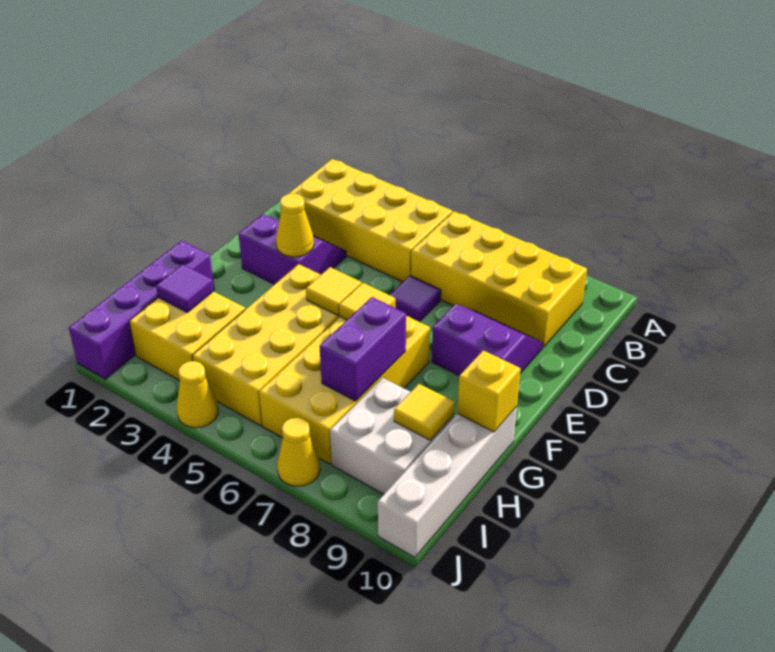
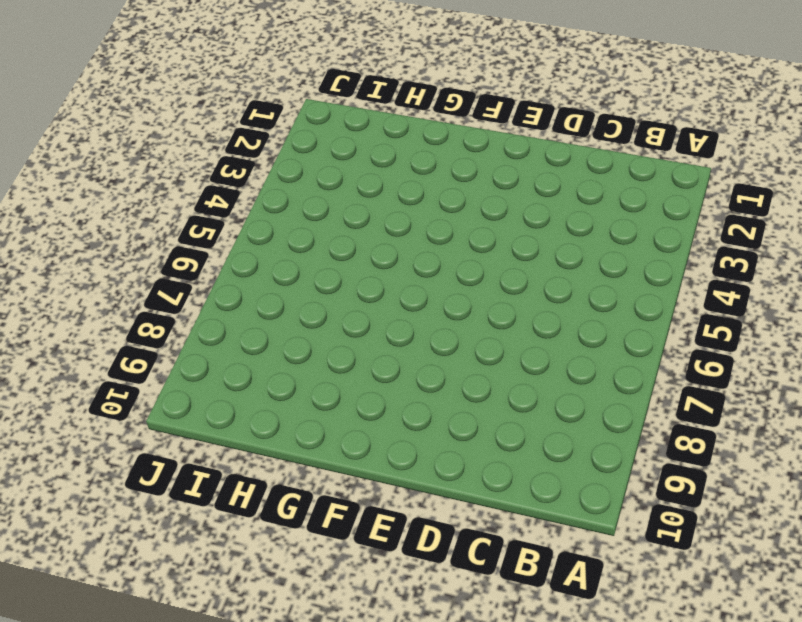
none -> yellow 2x4 brick [288,159,452,282]
none -> yellow 2x4 brick [411,211,587,347]
none -> purple 2x2 slope [239,214,346,285]

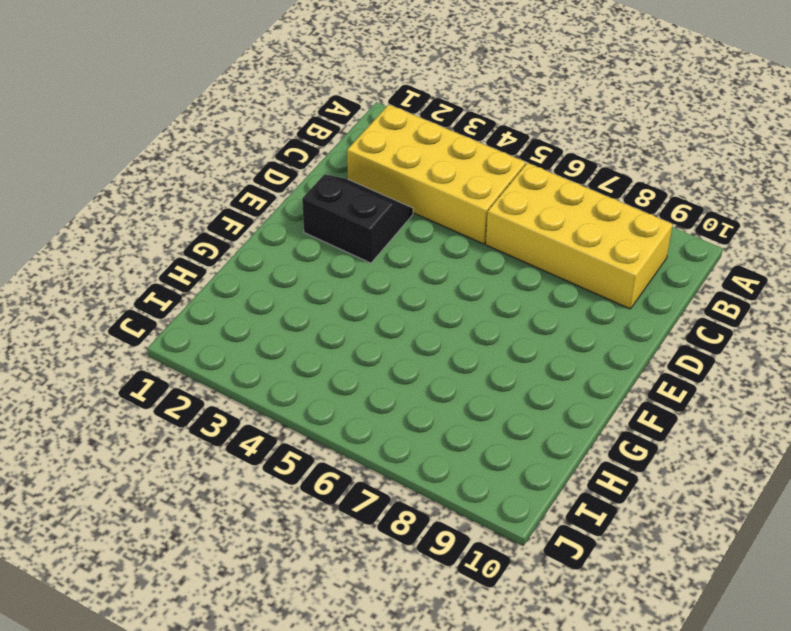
black 2x2 slope [302,174,413,263] -> purple 2x2 slope [239,214,346,285]
none -> purple 1x1 tile [390,276,441,322]
none -> purple 2x2 slope [432,304,543,375]
none -> yellow 2x4 brick [192,264,340,426]

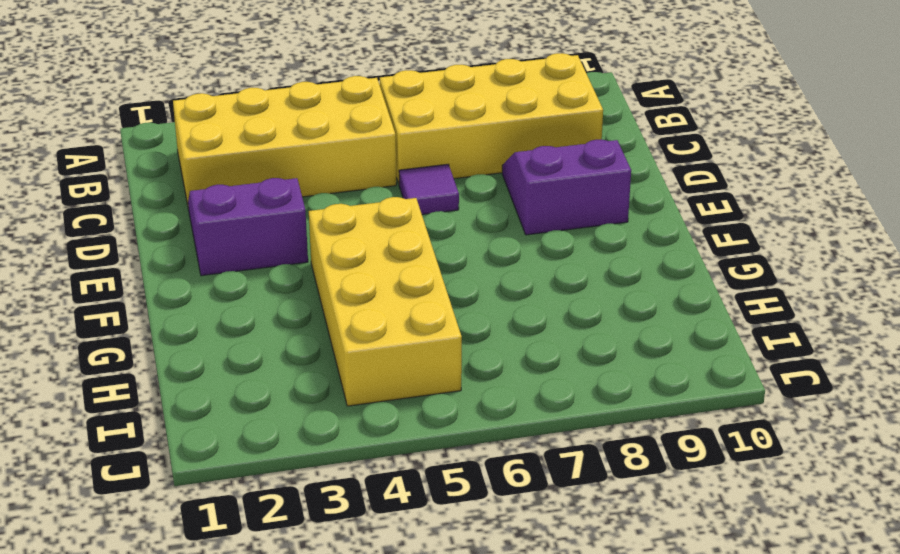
none -> yellow 2x4 brick [259,316,430,464]
none -> purple 1x4 brick [69,241,214,379]
none -> white 1x4 brick [378,406,517,558]

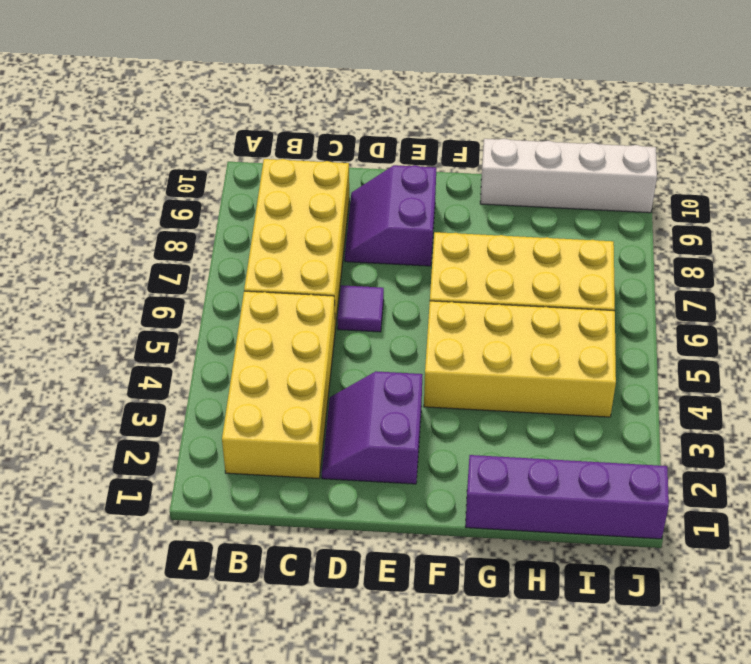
none -> yellow 2x2 brick [129,291,245,381]
none -> white 2x2 brick [330,378,454,494]
none -> yellow 1x1 cone [177,361,218,428]

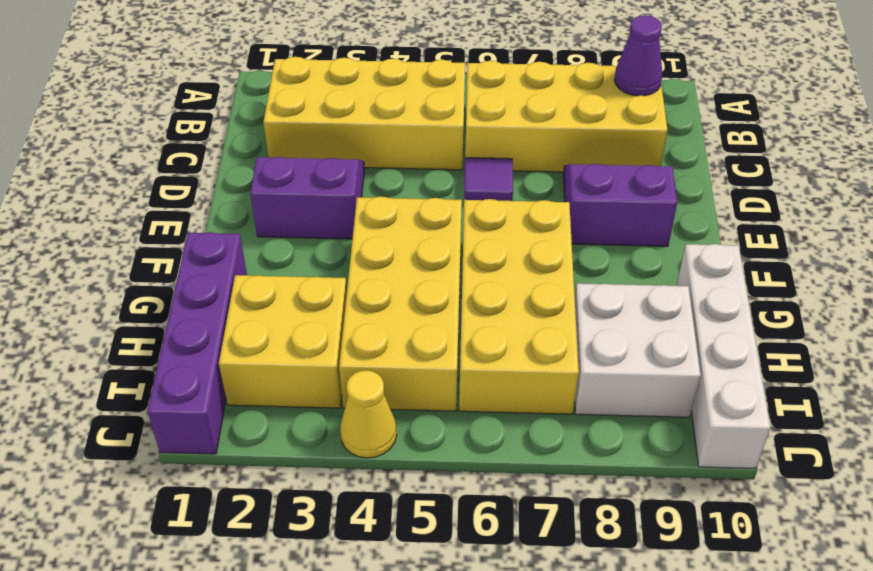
purple 1x1 cone [614,15,662,96] -> none
none -> yellow 1x1 cone [277,417,320,486]
none -> yellow 1x1 cone [276,193,314,257]
none -> yellow 1x1 tile [306,267,361,315]

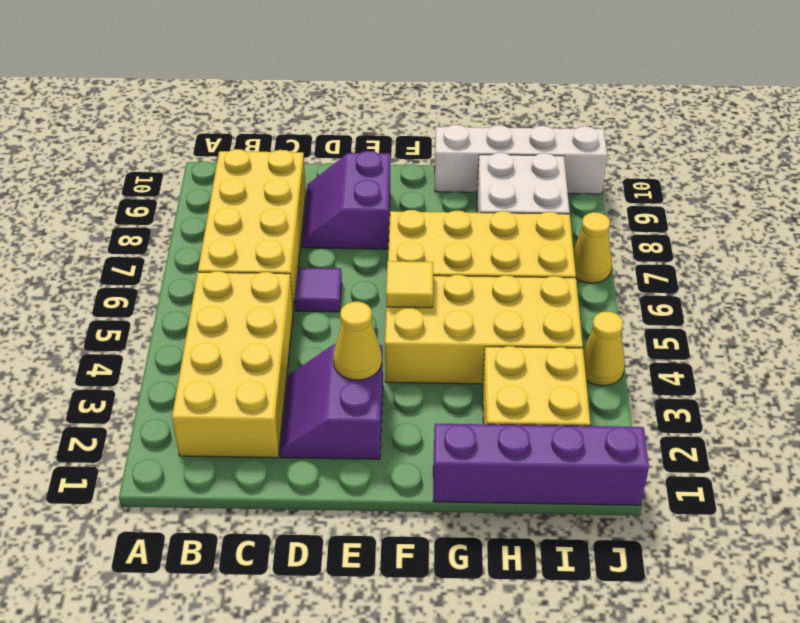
none -> yellow 1x1 tile [339,283,395,320]
none -> purple 1x2 brick [320,297,406,401]
none -> yellow 1x1 brick [457,350,521,432]

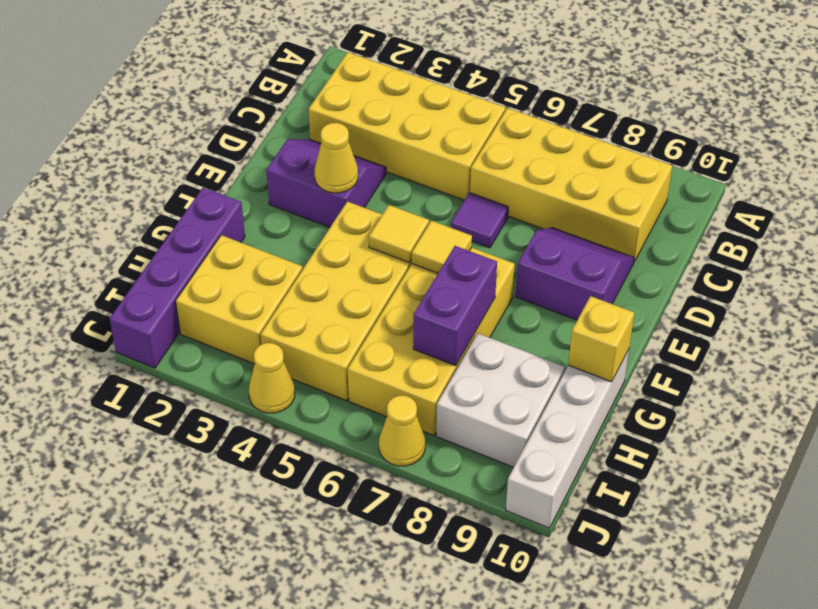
none -> purple 1x1 tile [156,264,214,312]
none -> yellow 1x1 tile [394,384,455,440]

